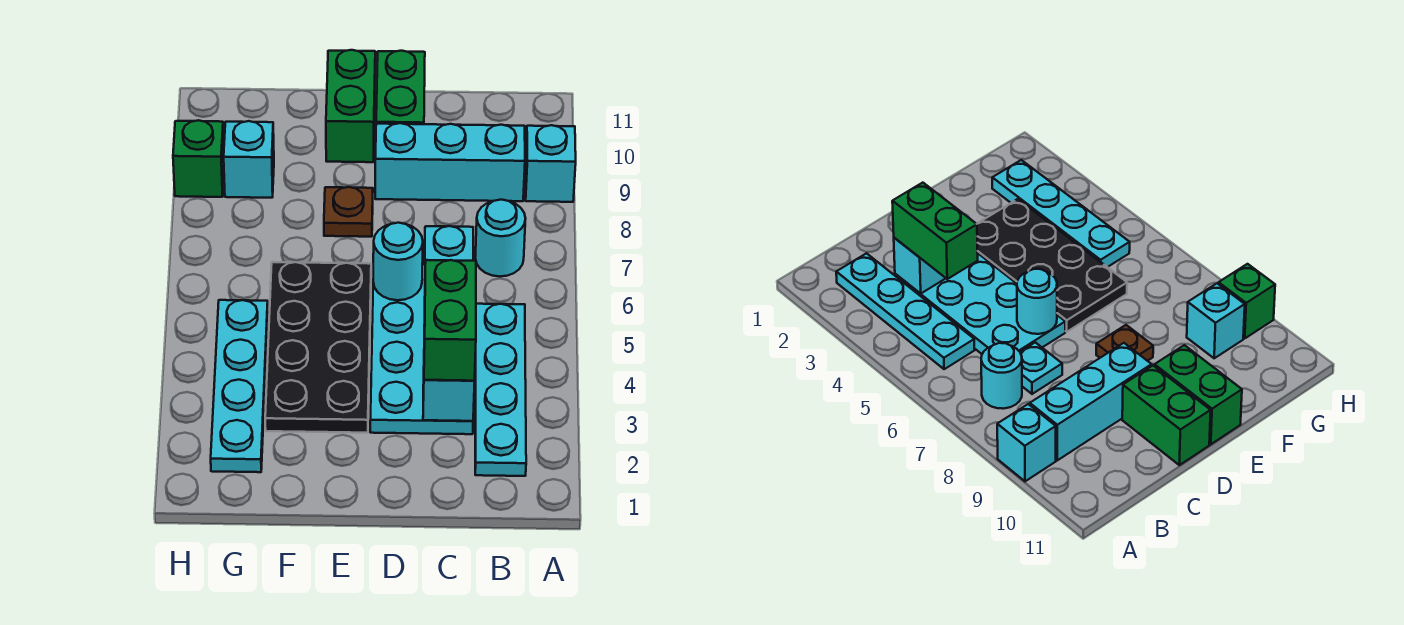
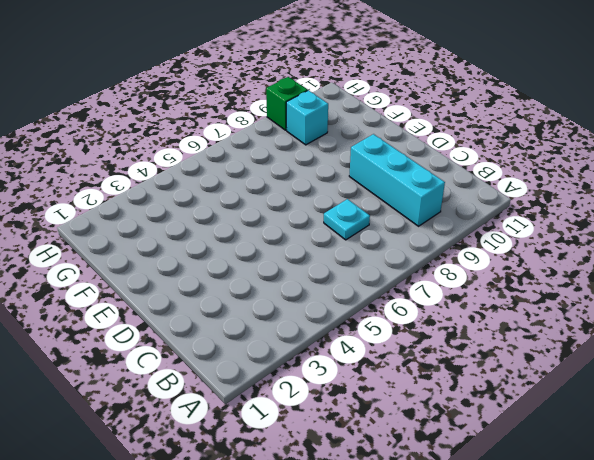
none -> cyan 1x1 brick [525,125,576,202]
none -> cyan 1x4 plate [475,304,526,476]
none -> cyan 1x1 round brick [475,200,526,277]

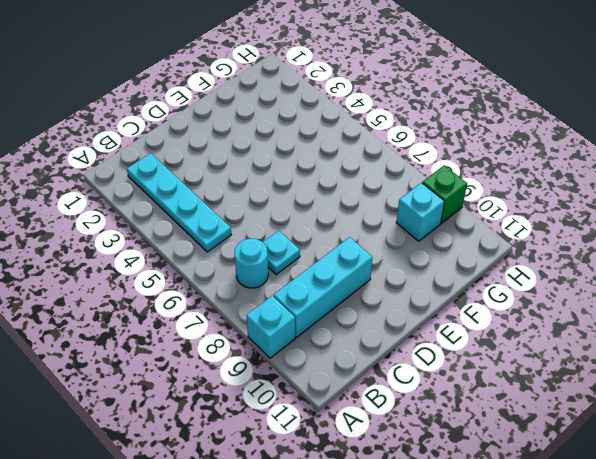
none -> cyan 2x4 plate [370,264,473,434]
none -> green 1x2 brick [376,51,425,124]
none -> black 2x4 plate [265,262,371,433]

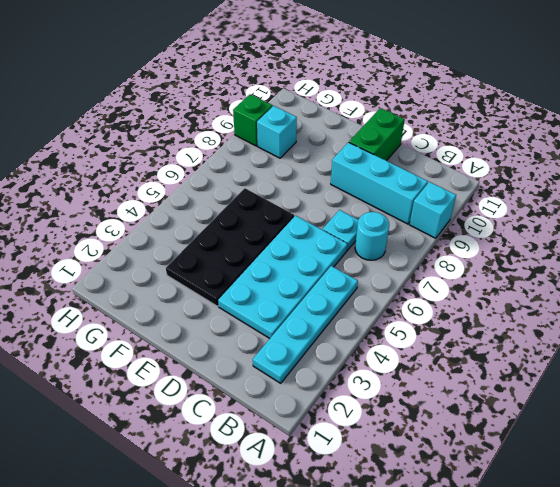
none -> brown 1x1 plate [324,187,373,237]
none -> green 1x2 brick [326,50,375,162]
none -> cyan 1x4 plate [211,300,268,472]

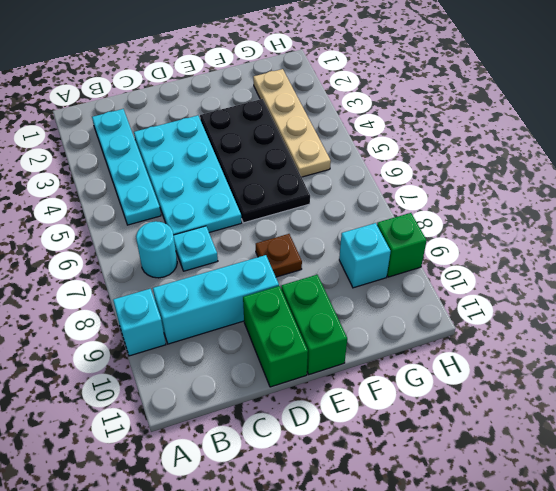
tan 1x4 plate [253,69,331,177] -> cyan 1x4 plate [211,300,268,472]
none -> cyan 1x1 brick [423,380,475,421]
none -> cyan 1x1 round brick [373,223,423,300]
none -> green 1x2 brick [424,260,476,381]

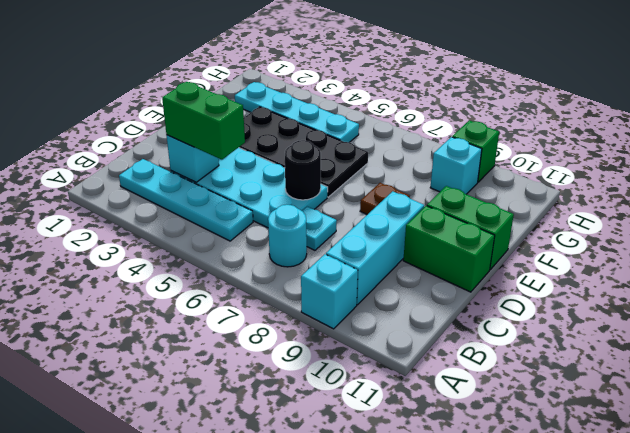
black 1x1 round brick [285,140,321,200] -> cyan 1x1 round brick [373,223,423,300]

